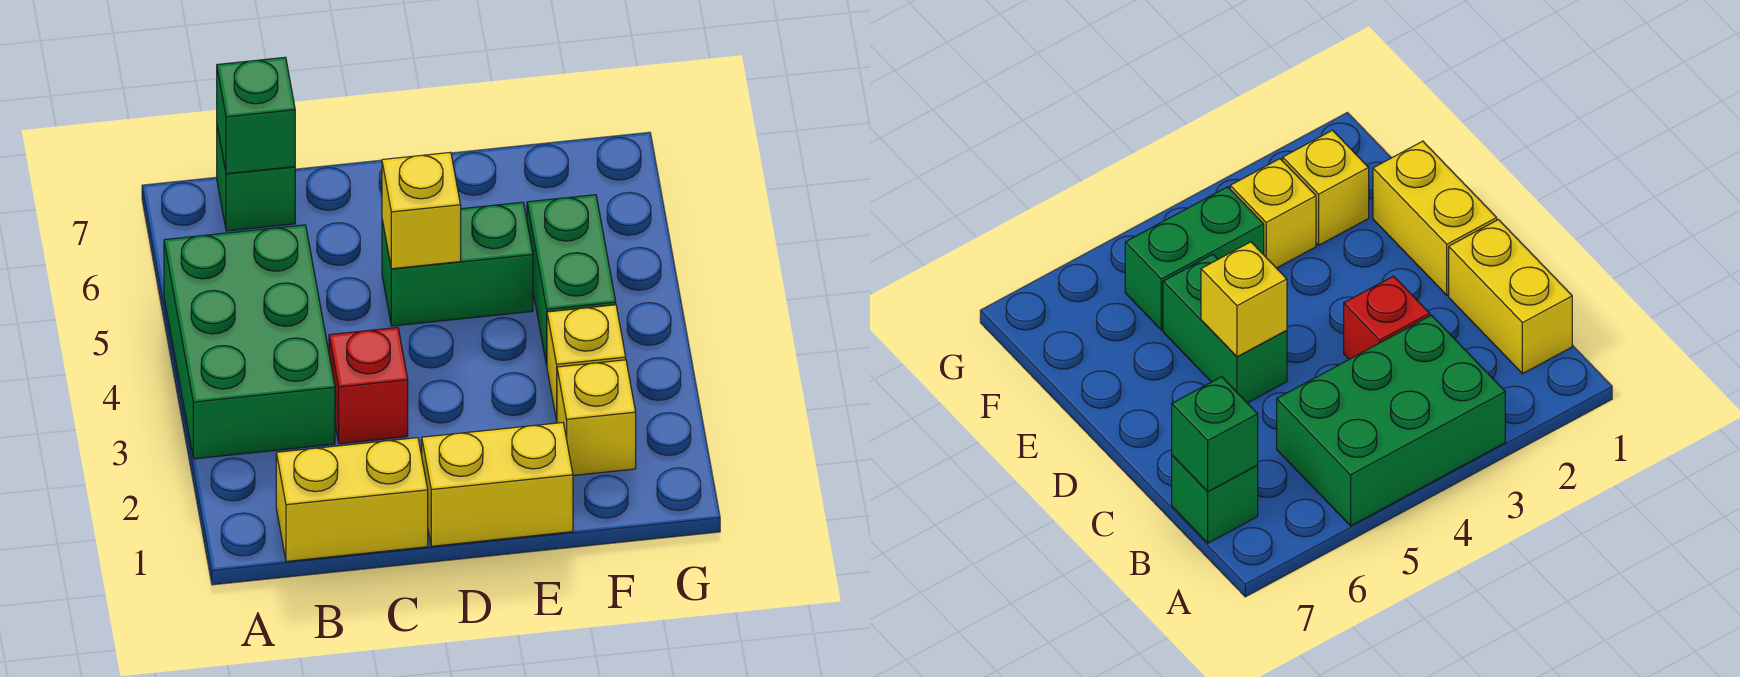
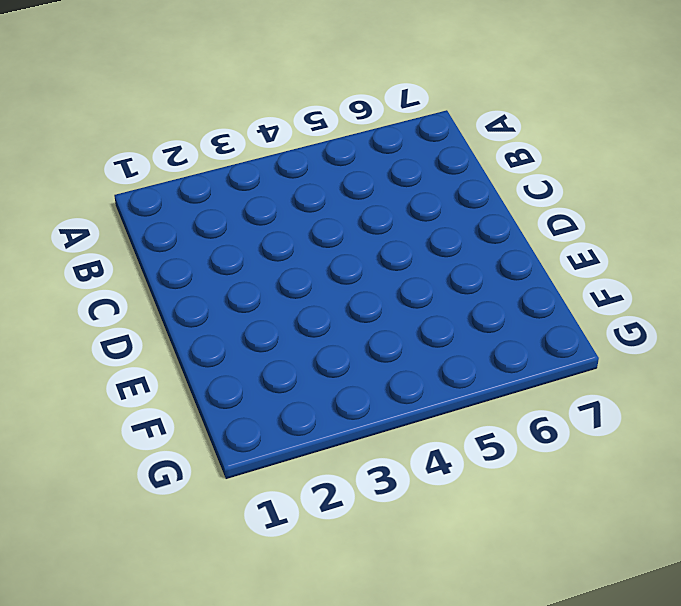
none -> green 2x3 brick [164,225,335,459]
none -> yellow 1x2 brick [276,438,428,561]

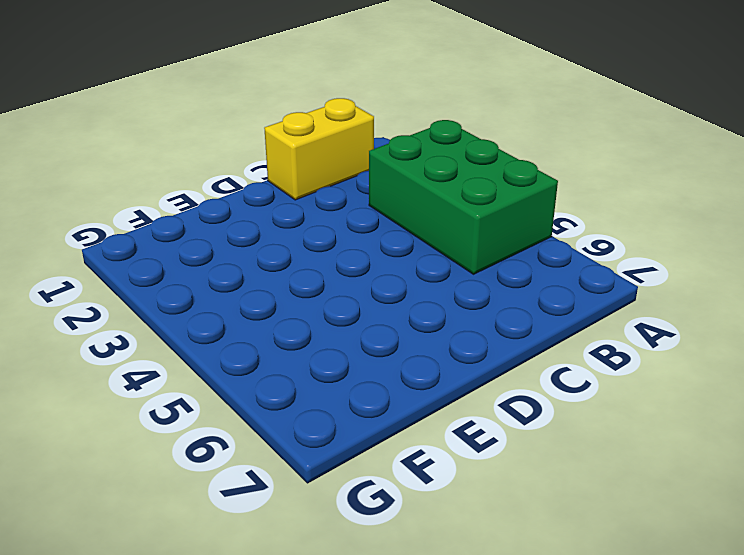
none -> green 1x1 brick [217,126,295,231]
none -> red 1x1 brick [329,328,408,444]

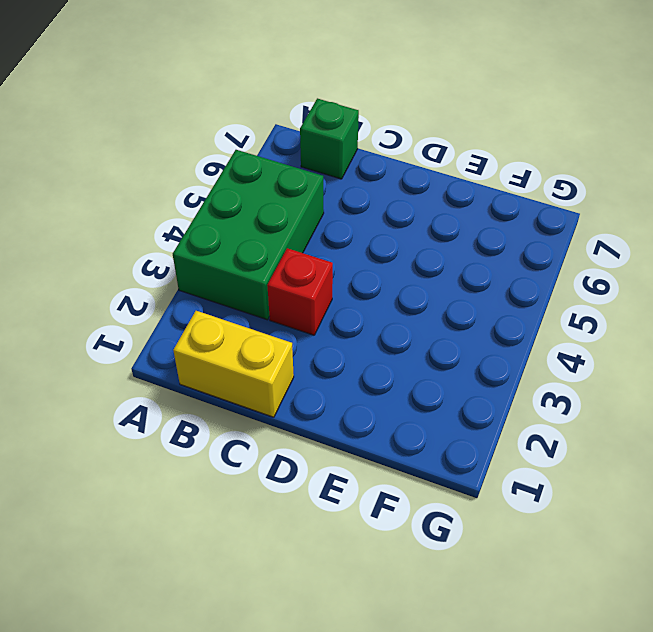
none -> yellow 1x2 brick [422,423,573,546]
none -> green 1x2 brick [382,202,533,326]

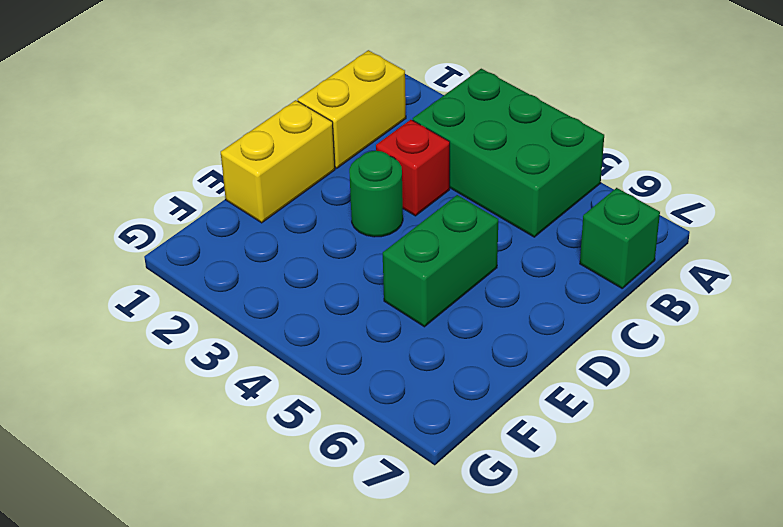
green 1x1 round brick [349,151,403,237] -> none
none -> yellow 1x1 brick [557,360,636,476]
none -> yellow 1x1 brick [547,305,626,421]

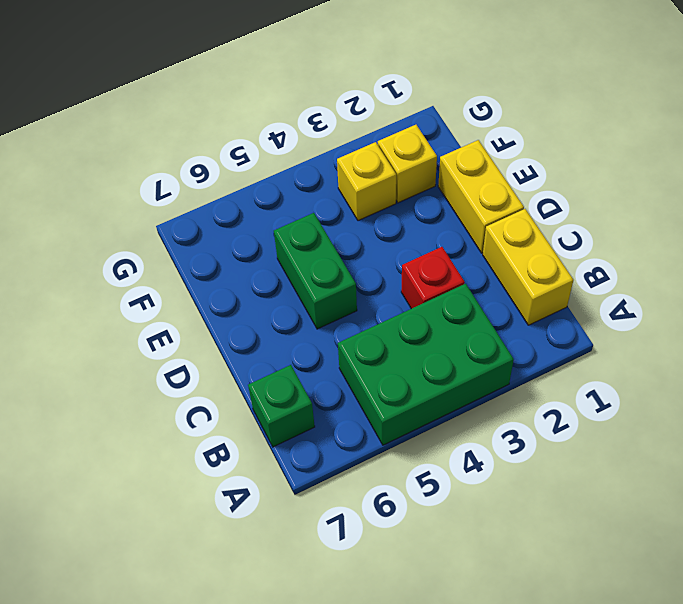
none -> green 1x2 brick [527,195,616,365]
none -> green 1x1 brick [217,57,295,174]

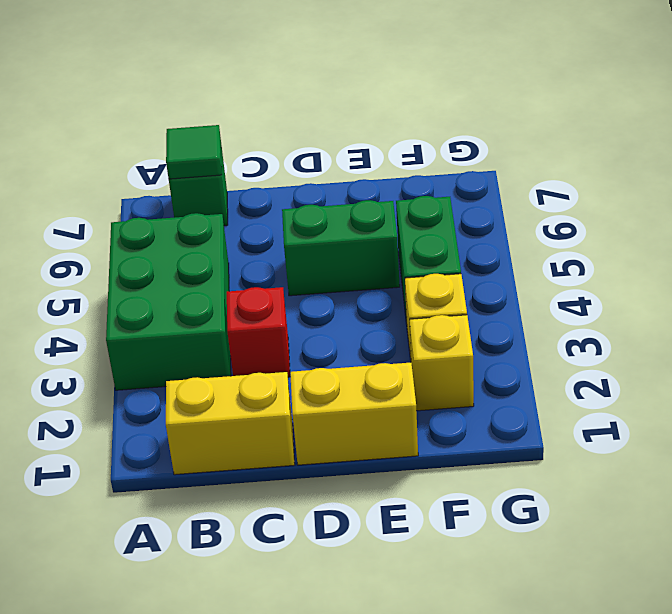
green 1x1 tile [166,125,222,179] -> green 1x1 brick [217,57,295,174]
none -> yellow 1x1 brick [382,152,461,269]

